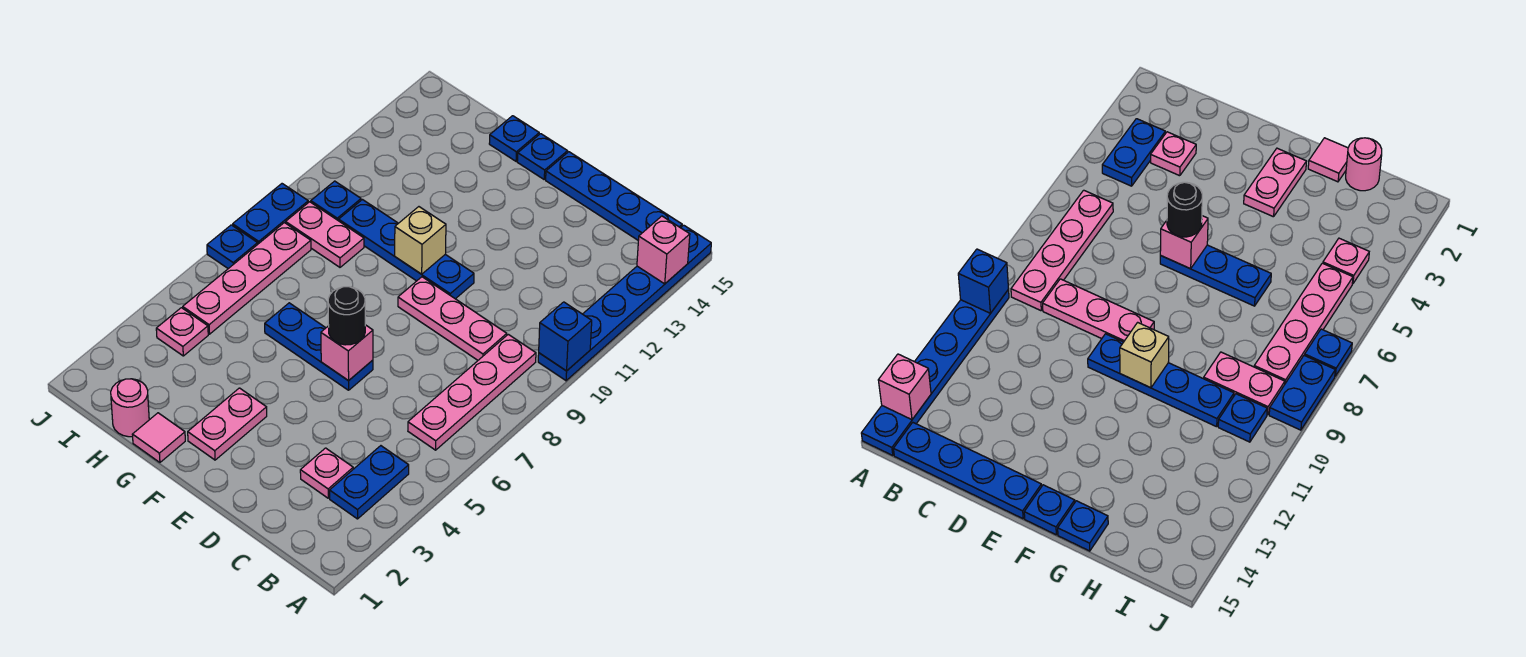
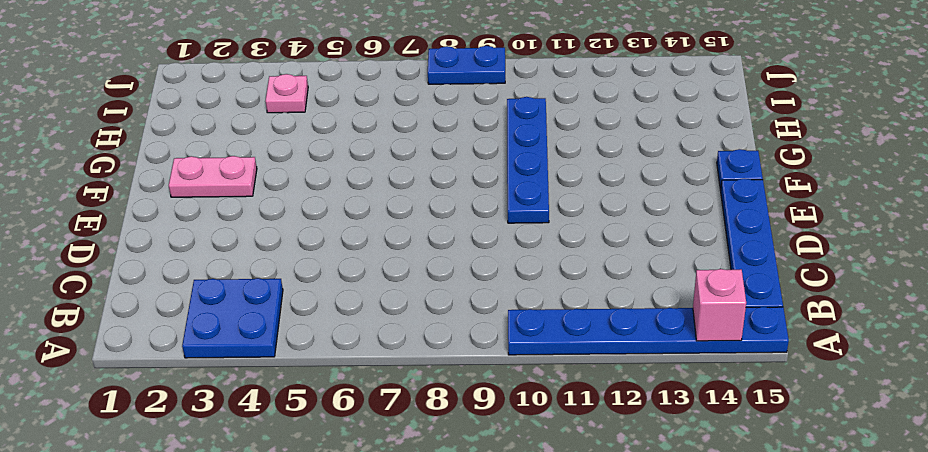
blue 2x2 plate [182,278,283,358] -> blue 1x2 plate [330,446,409,519]
none -> pink 1x4 plate [408,334,536,450]
none -> pink 1x1 plate [300,448,353,498]
none -> pink 1x3 plate [398,277,507,360]

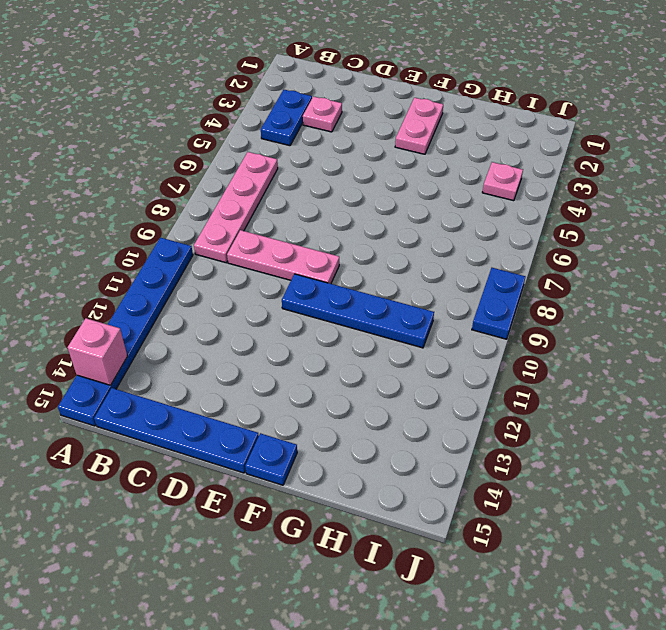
none -> blue 1x3 plate [265,303,373,390]
none -> pink 1x1 tile [132,413,185,462]
none -> blue 1x1 plate [489,116,539,161]

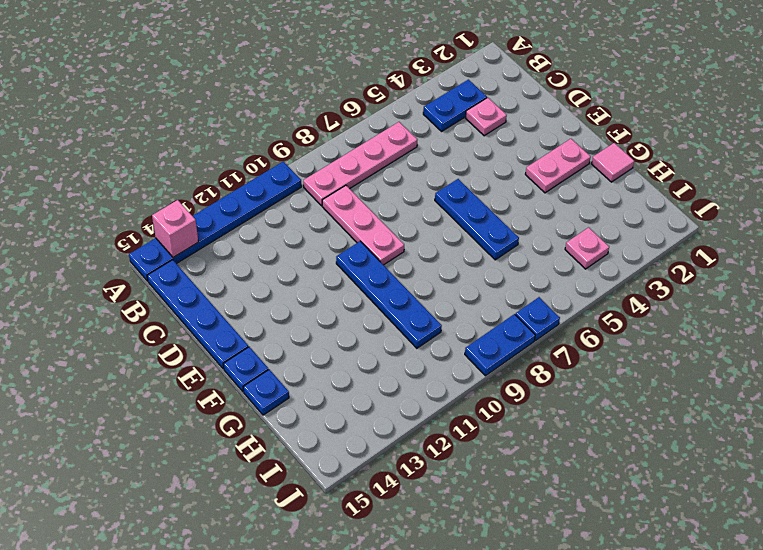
none -> pink 1x1 round brick [111,379,149,437]
none -> pink 1x2 plate [286,202,364,267]
none -> pink 1x4 plate [183,223,311,334]

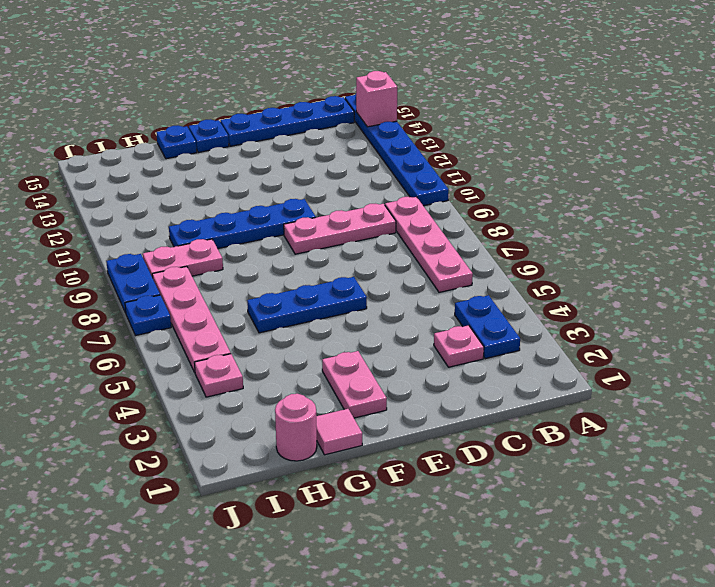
none -> blue 1x1 plate [311,181,361,221]
none -> blue 1x1 brick [539,302,592,371]
none -> pink 1x1 brick [321,325,373,381]

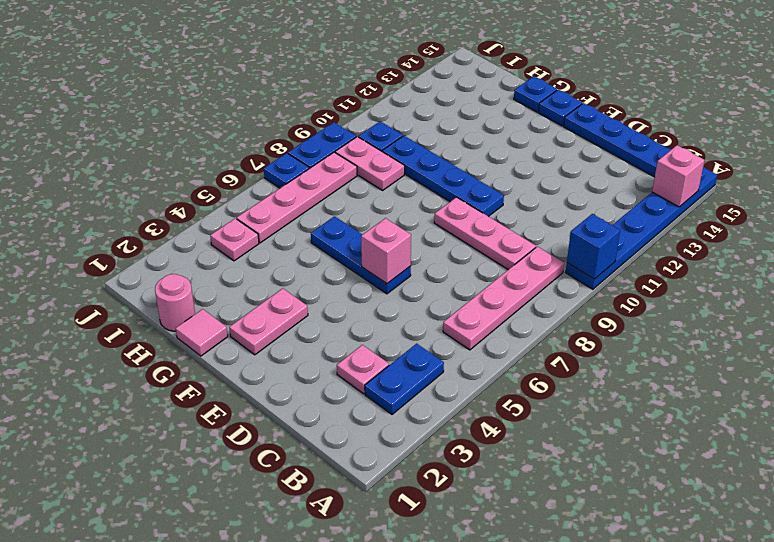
none -> tan 1x1 brick [395,207,446,274]
none -> black 1x1 round brick [328,287,365,345]

